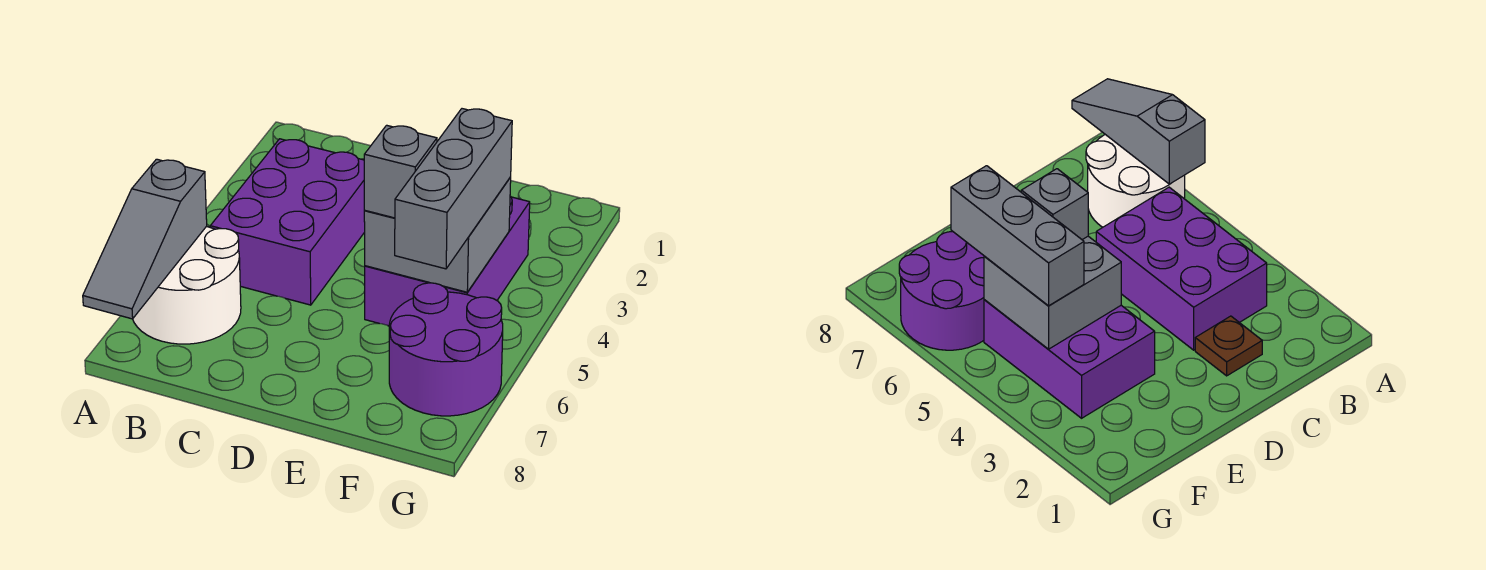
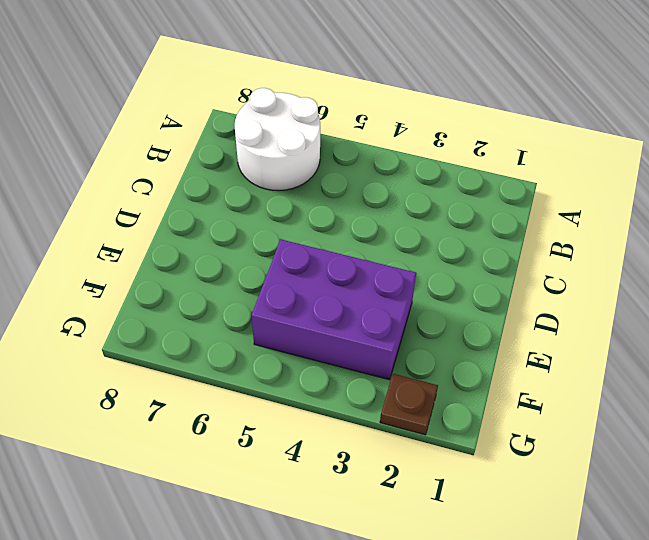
brown 1x1 plate [380,374,438,435] -> brown 1x1 plate moved to [1195,316,1262,376]
none -> purple 2x3 brick [210,139,365,305]
none -> purple 2x2 round brick [389,283,503,416]

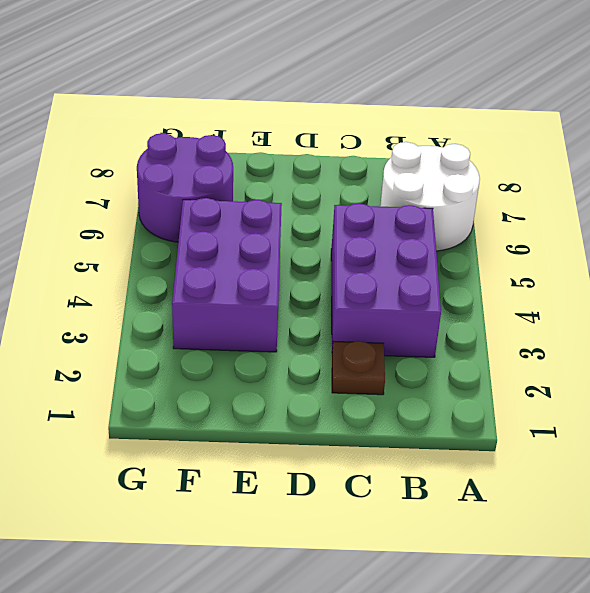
none -> grey 1x3 slope [83,159,207,319]
none -> grey 2x2 brick [364,177,511,292]

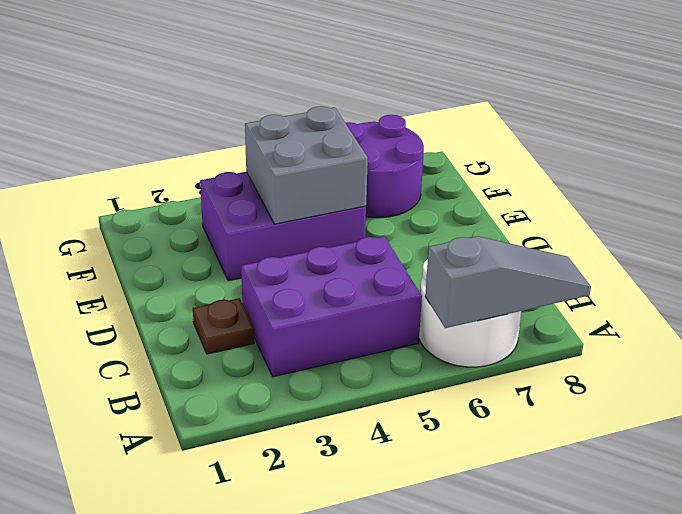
none -> grey 1x1 brick [364,125,437,218]
none -> grey 1x3 brick [395,109,512,269]

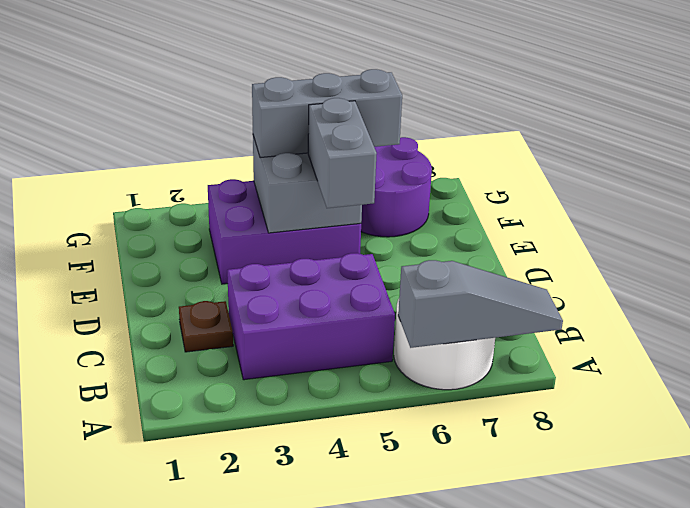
grey 1x2 brick [308,98,377,208] -> grey 1x1 brick [364,125,437,218]

